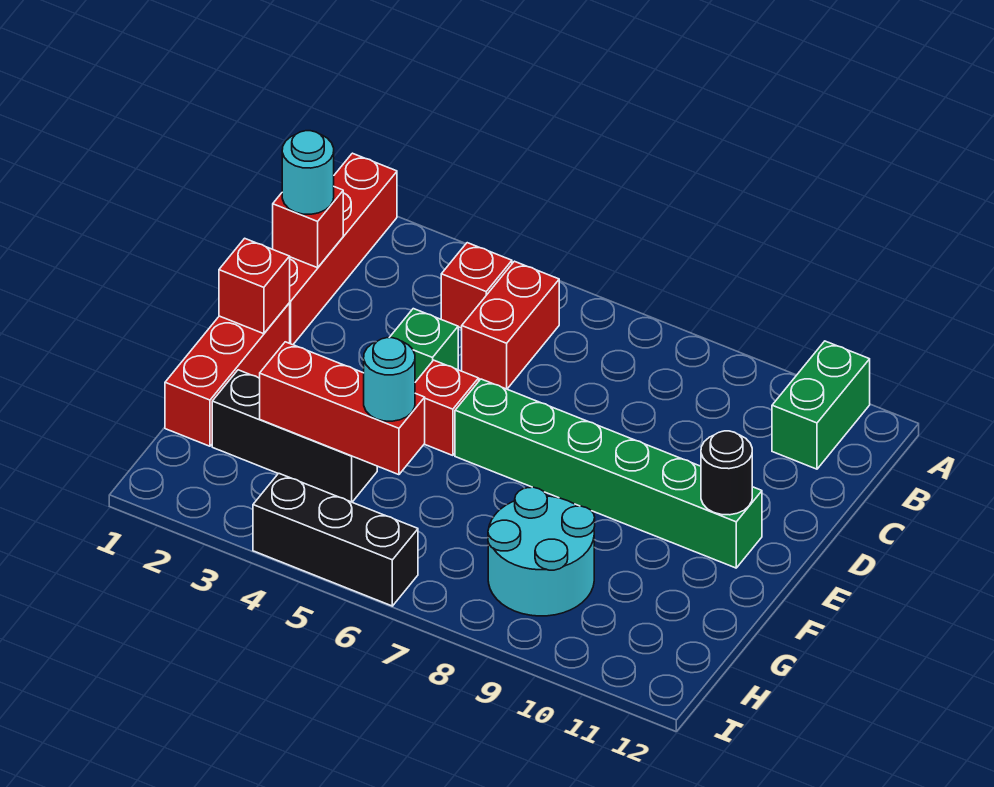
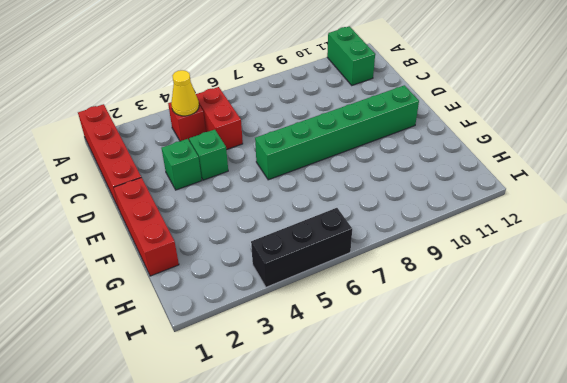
yellow 1x1 cone [171,70,199,116] -> none
green 1x1 brick [162,139,202,190] -> none
none -> red 1x1 brick [415,360,479,455]
none -> black 1x3 brick [212,370,377,502]
none -> cyan 2x2 round brick [488,487,595,616]

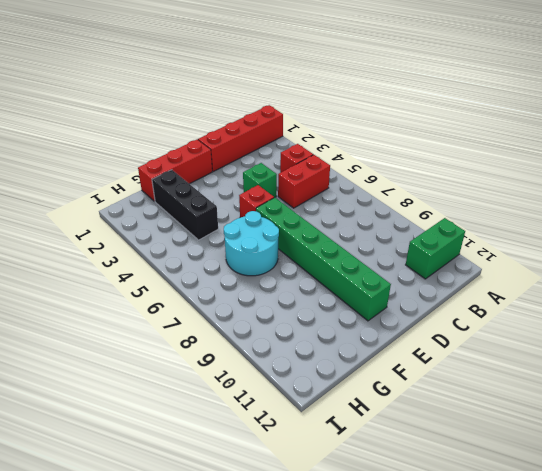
cyan 2x2 round brick [224,211,279,276] -> cyan 2x2 round brick moved to [488,487,595,616]
none -> black 1x3 brick [253,473,418,606]
none -> red 1x1 brick [273,187,343,268]
none -> red 1x1 brick [219,238,290,334]

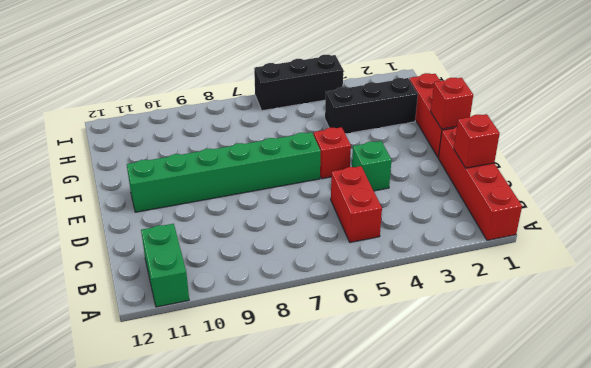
none -> red 1x1 brick [441,243,512,328]
none -> cyan 2x2 round brick [488,487,595,616]
none -> black 1x1 round brick [701,431,752,515]

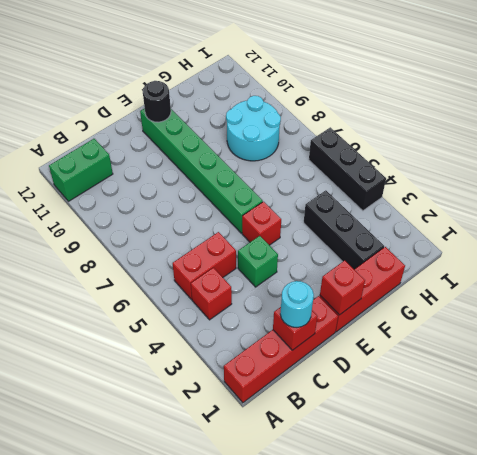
none -> red 1x3 brick [260,342,425,475]
none -> cyan 1x1 round brick [364,338,415,421]

